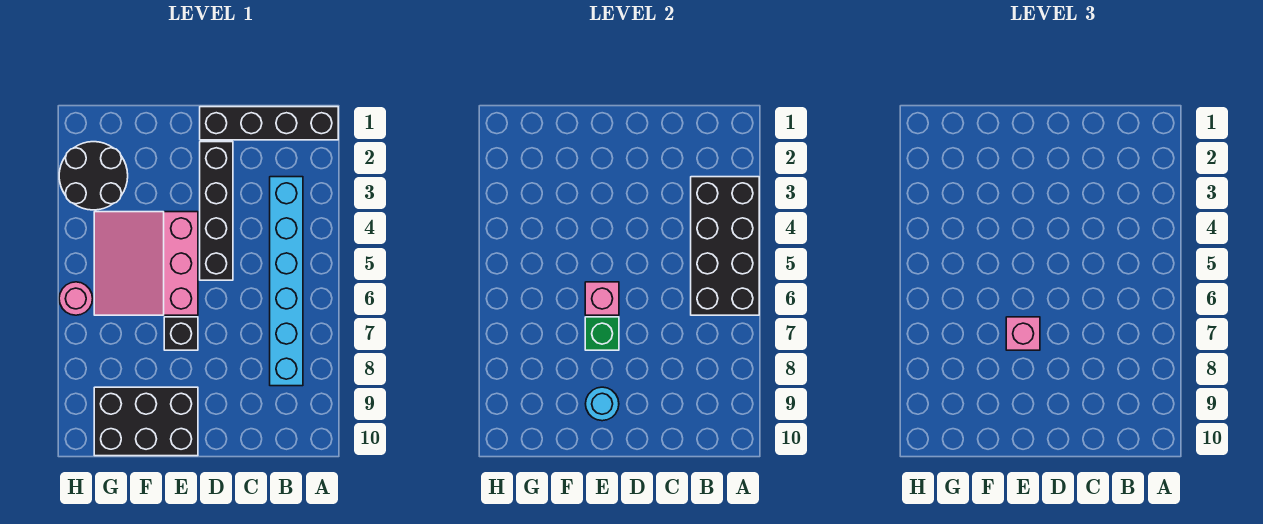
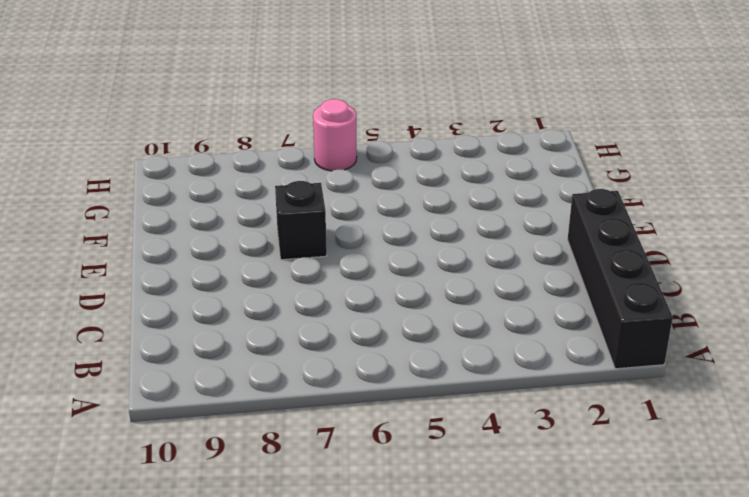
none -> cyan 1x6 brick [270,177,303,386]
none -> black 1x4 brick [200,142,233,280]
none -> pink 3x3 slope [94,212,198,315]

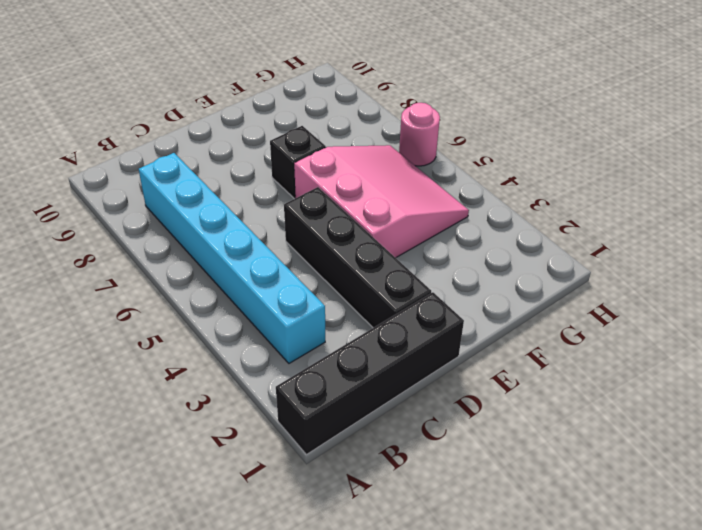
none -> black 2x3 brick [94,387,198,456]
none -> black 2x2 round brick [59,142,128,210]
none -> black 2x4 brick [691,177,759,315]

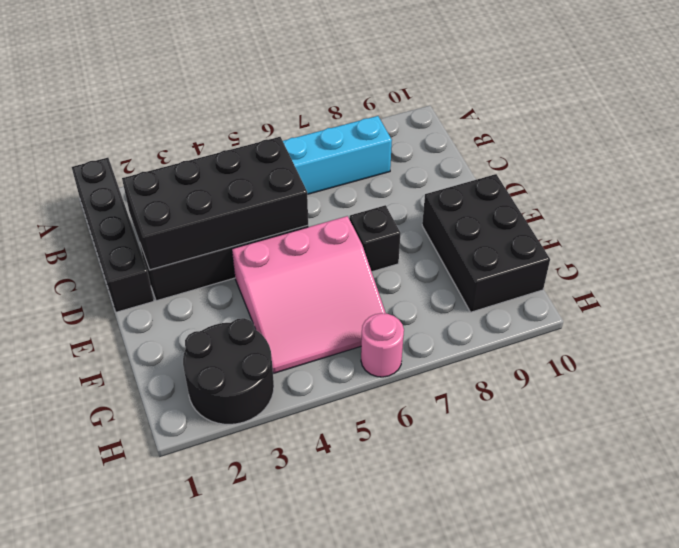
black 2x4 brick [122,137,308,270] -> black 2x4 brick moved to [691,177,759,315]
none -> pink 1x1 brick [585,282,619,315]
none -> green 1x1 brick [585,317,619,350]
none -> cyan 1x1 round brick [586,387,619,421]

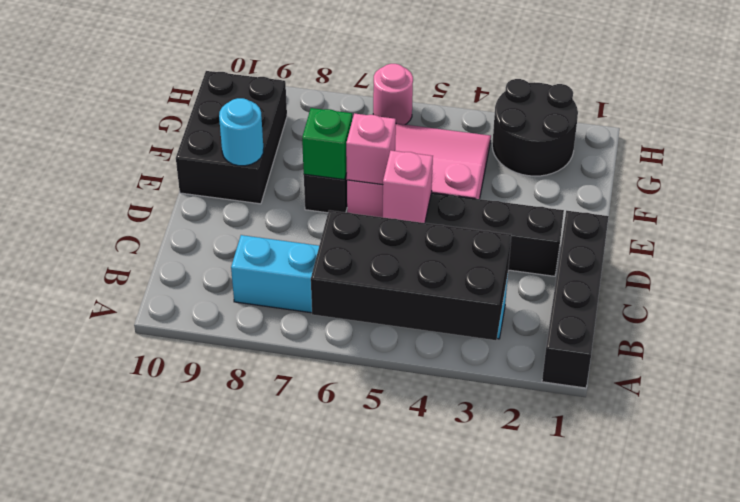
pink 1x1 brick [383,151,433,223] -> pink 1x1 brick moved to [1006,317,1040,350]

